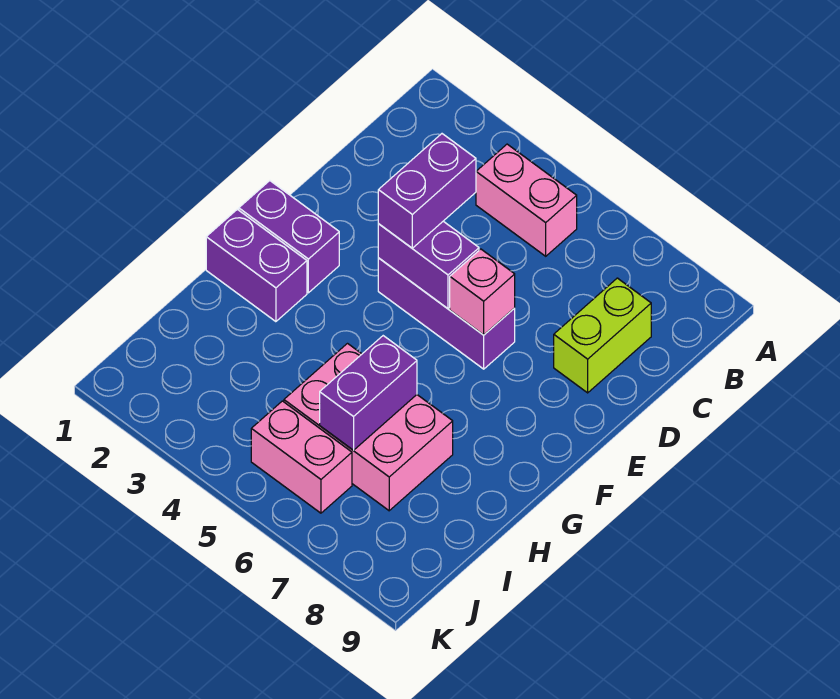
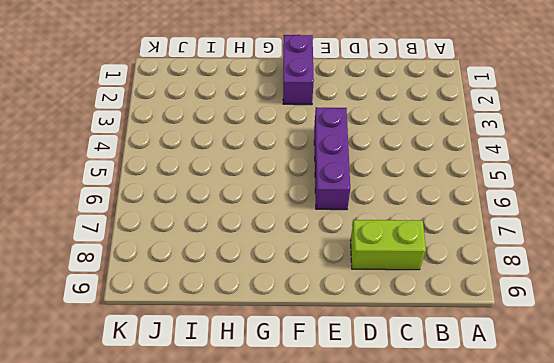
none -> pink 1x2 brick [476,144,577,256]
none -> purple 1x2 brick [206,209,307,322]

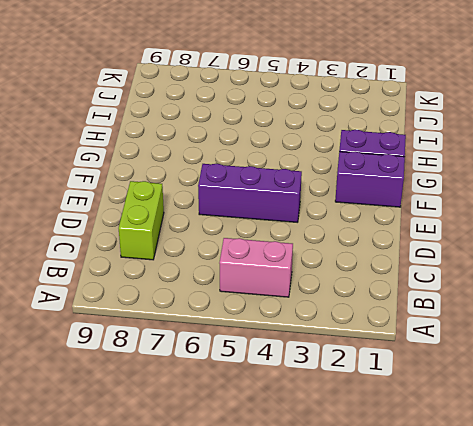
none -> pink 2x3 brick [284,344,453,511]
none -> pink 1x2 brick [251,401,352,513]

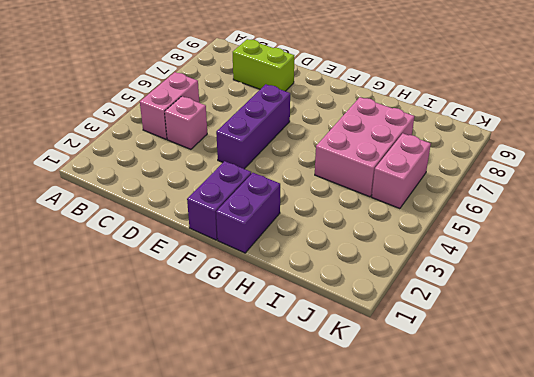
pink 1x1 brick [165,96,207,149] -> pink 1x1 brick moved to [450,249,515,335]
none -> purple 1x2 brick [378,221,479,309]
none -> purple 1x2 brick [320,336,417,450]

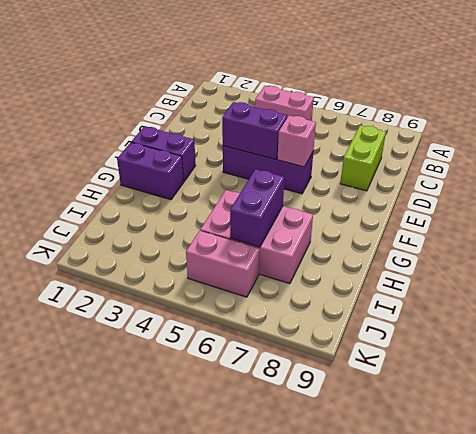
none -> purple 1x2 brick [378,134,476,248]

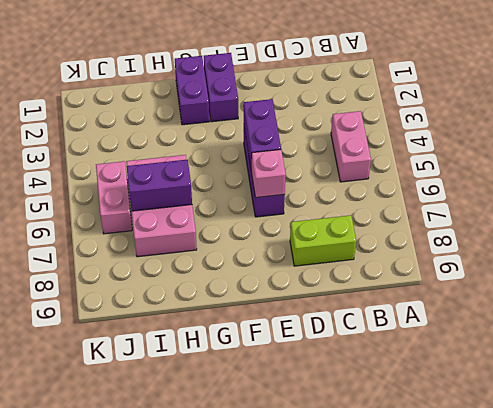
none -> purple 1x2 brick [378,134,476,248]

